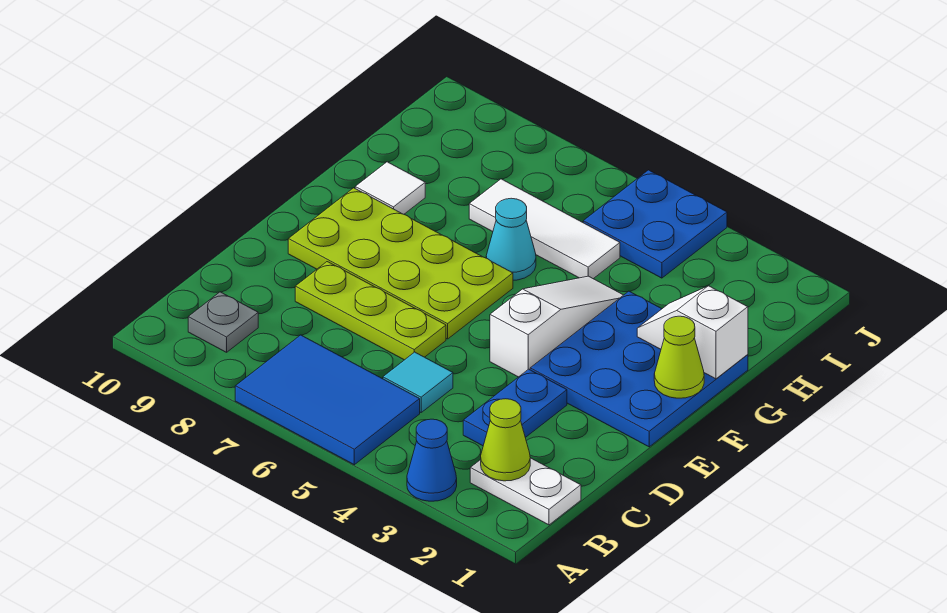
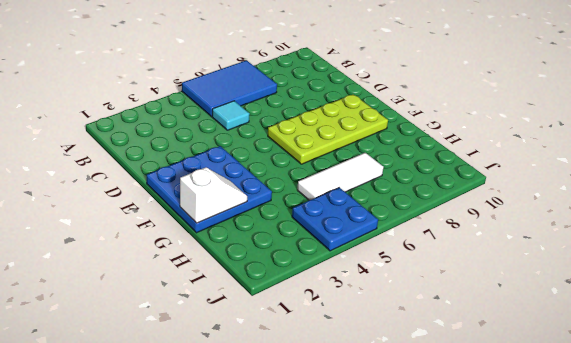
none -> blue 1x1 cone [407,419,457,501]
none -> white 1x2 plate [470,458,581,525]
none -> grey 1x1 plate [188,292,258,352]

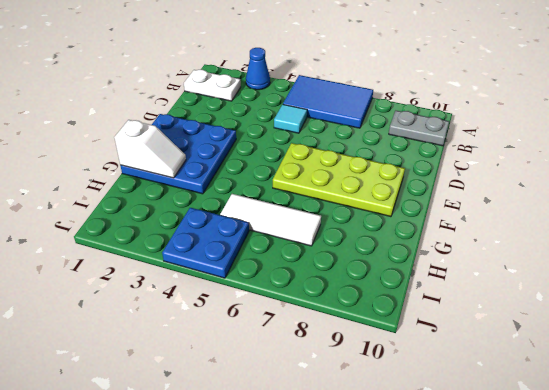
grey 1x2 plate [389,111,449,146] -> grey 1x1 plate [188,292,258,352]
none -> blue 1x2 plate [463,369,567,446]
none -> lime 1x3 plate [295,262,446,360]
none -> white 1x3 slope [490,276,623,377]

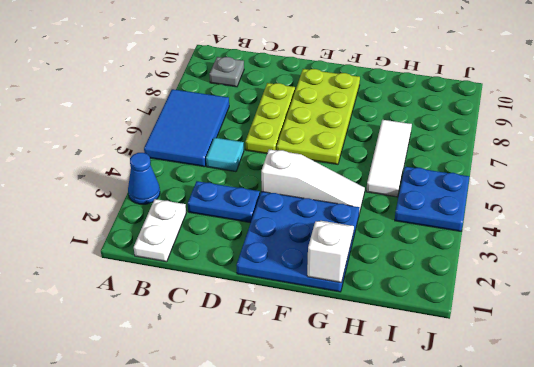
none -> cyan 1x1 cone [486,198,536,280]
none -> white 1x1 tile [355,162,425,214]
none -> lime 1x1 cone [481,399,530,481]

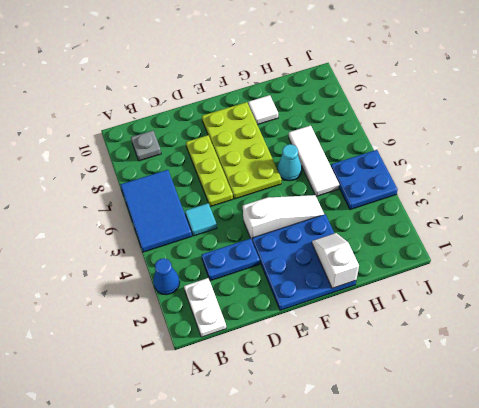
none -> lime 1x1 cone [481,399,530,481]
none -> lime 1x1 cone [654,316,704,398]

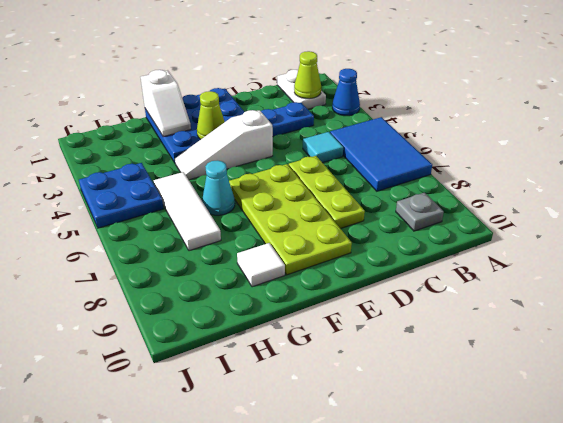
lime 1x1 cone [197,91,225,140] -> lime 1x1 cone moved to [654,316,704,398]

